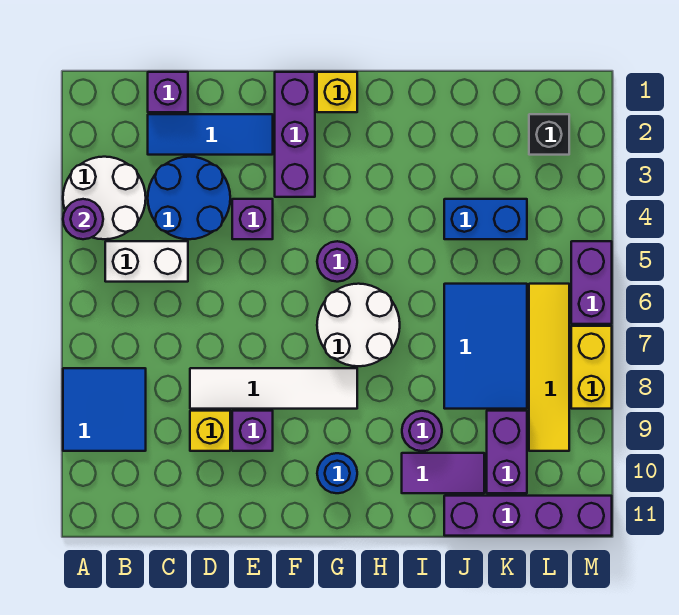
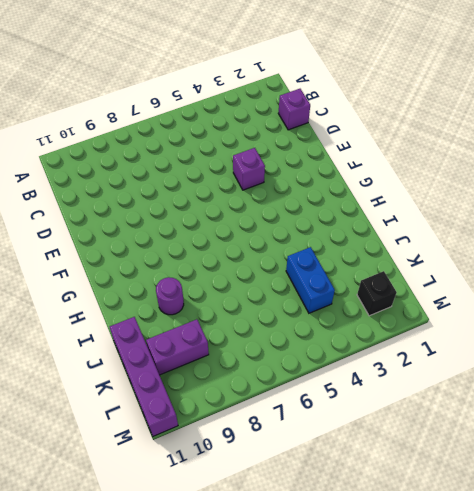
none -> white 2x2 round brick [63,157,146,239]
none -> blue 2x2 tile [63,368,146,451]
none -> white 1x2 brick [105,241,188,282]

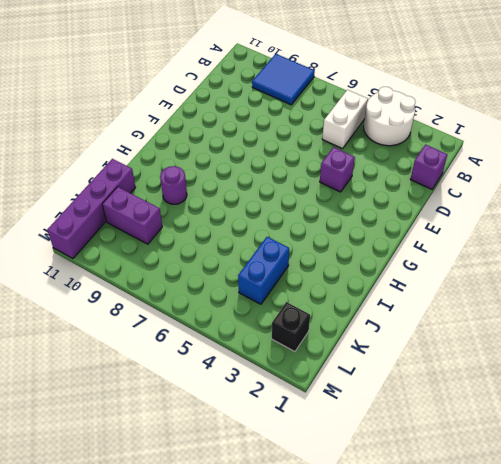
none -> blue 1x3 tile [148,114,273,155]
none -> blue 2x2 round brick [148,157,230,239]
none -> white 1x4 tile [190,368,357,409]

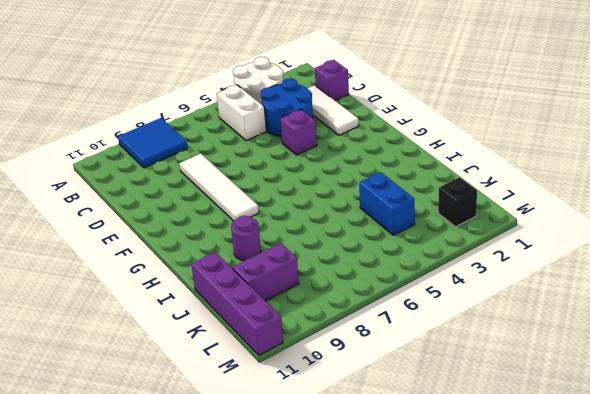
white 1x3 tile [307,85,359,135] -> blue 1x3 tile [148,114,273,155]
none -> yellow 1x1 brick [190,411,230,451]
none -> purple 1x1 brick [232,411,273,451]
none -> purple 1x3 brick [275,72,315,197]

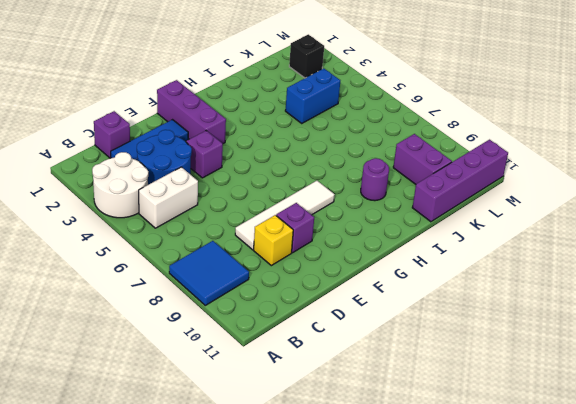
none -> yellow 1x1 brick [317,72,357,112]
none -> purple 1x1 round brick [317,241,357,282]
none -> white 2x2 round brick [317,284,400,366]

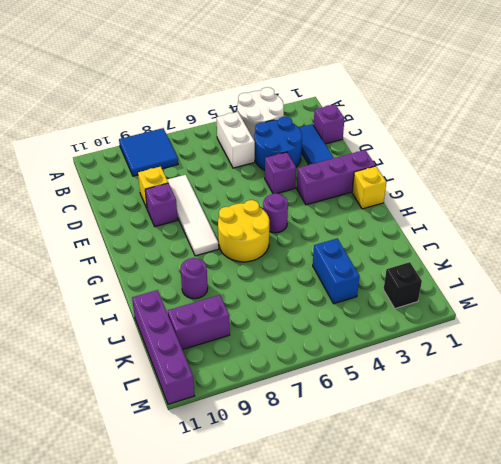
yellow 2x2 round brick [218,200,269,262] -> white 2x2 round brick [317,284,400,366]
none -> blue 1x1 round brick [317,453,357,493]
none -> purple 1x2 tile [402,453,484,493]
none -> blue 2x3 tile [444,284,527,409]

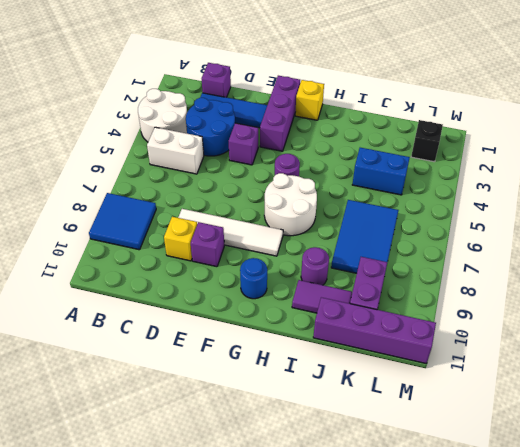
none -> yellow 1x4 tile [529,284,569,451]
none -> purple 1x2 brick [571,241,612,324]
none -> yellow 1x2 brick [571,326,612,409]

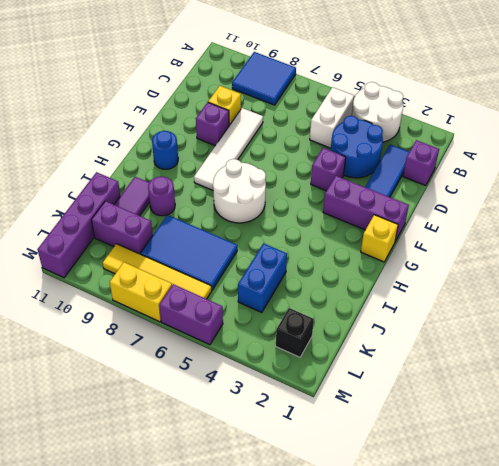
none -> purple 1x1 round brick [317,241,357,282]
none -> purple 1x1 round brick [63,199,103,239]

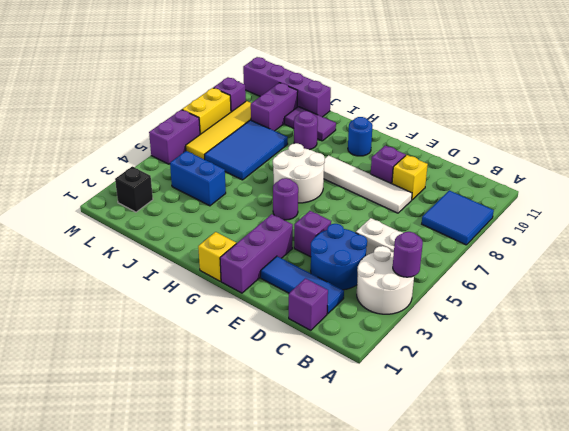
purple 1x1 brick [214,77,246,112] -> none

